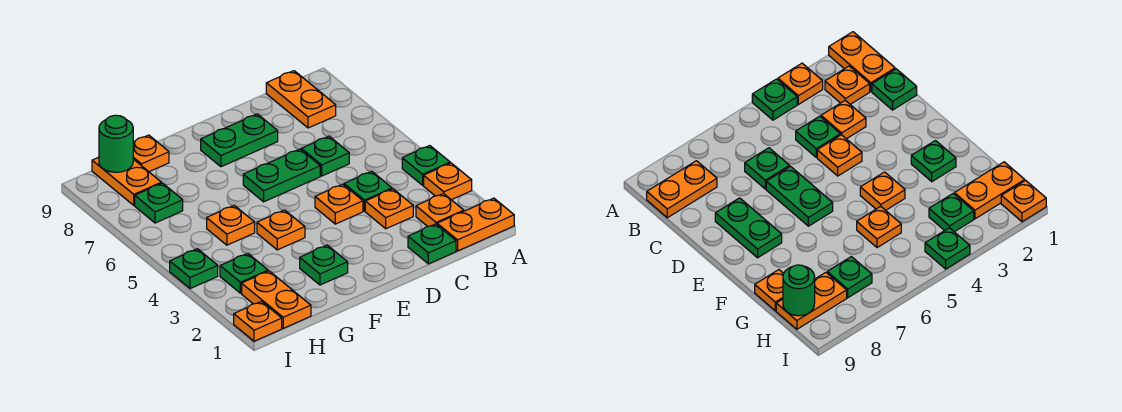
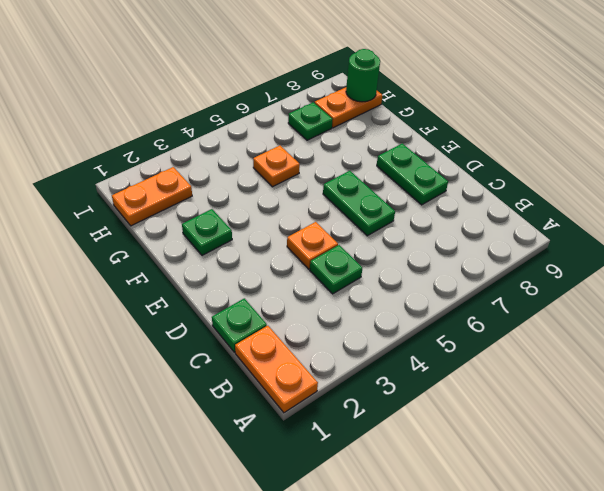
none -> orange 1x1 plate [424,163,472,200]
none -> green 1x1 plate [402,146,450,185]
none -> orange 1x1 plate [416,194,464,227]

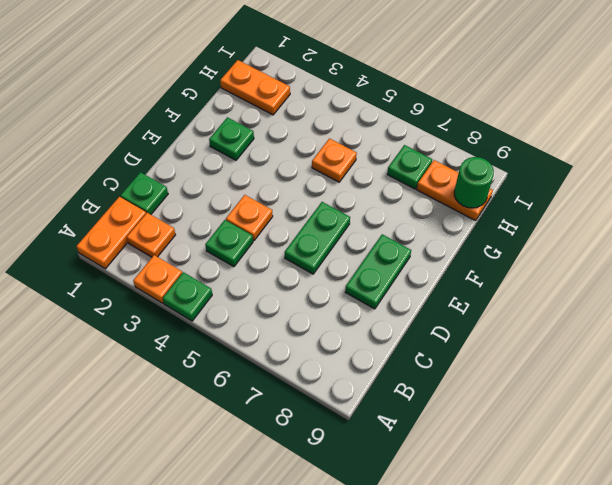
none -> orange 1x2 plate [266,71,336,128]
none -> orange 1x1 plate [365,189,413,229]
none -> green 1x1 plate [301,136,349,176]

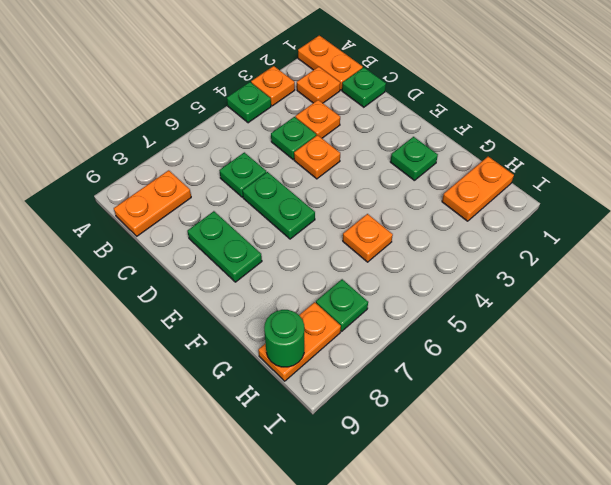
none -> orange 1x1 plate [257,210,305,250]
none -> orange 1x1 plate [133,135,169,172]
none -> green 1x1 plate [220,253,268,293]

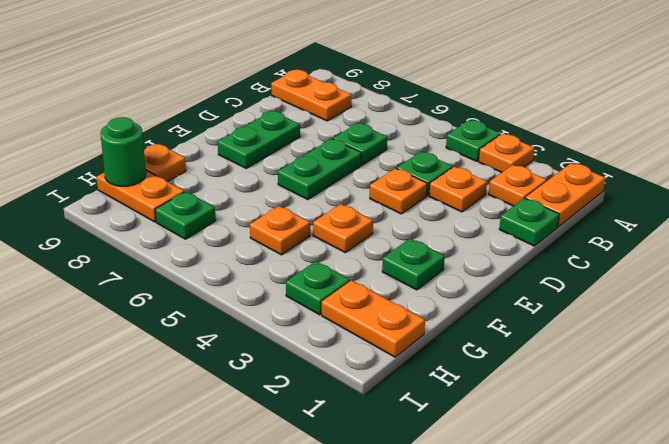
none -> orange 1x1 plate [234,301,282,341]
none -> green 1x1 plate [170,249,218,289]

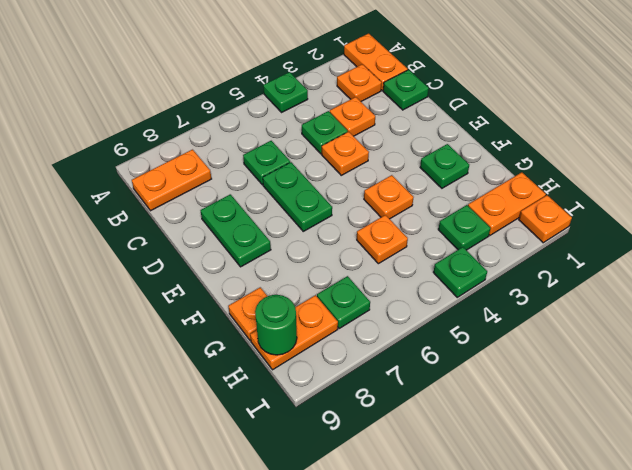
none -> orange 1x1 plate [424,163,472,200]

